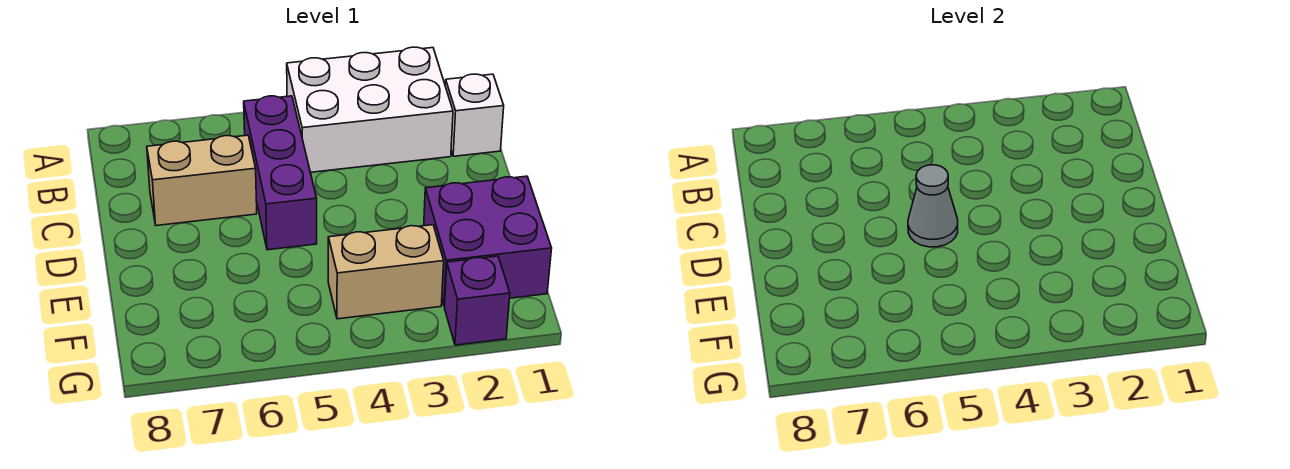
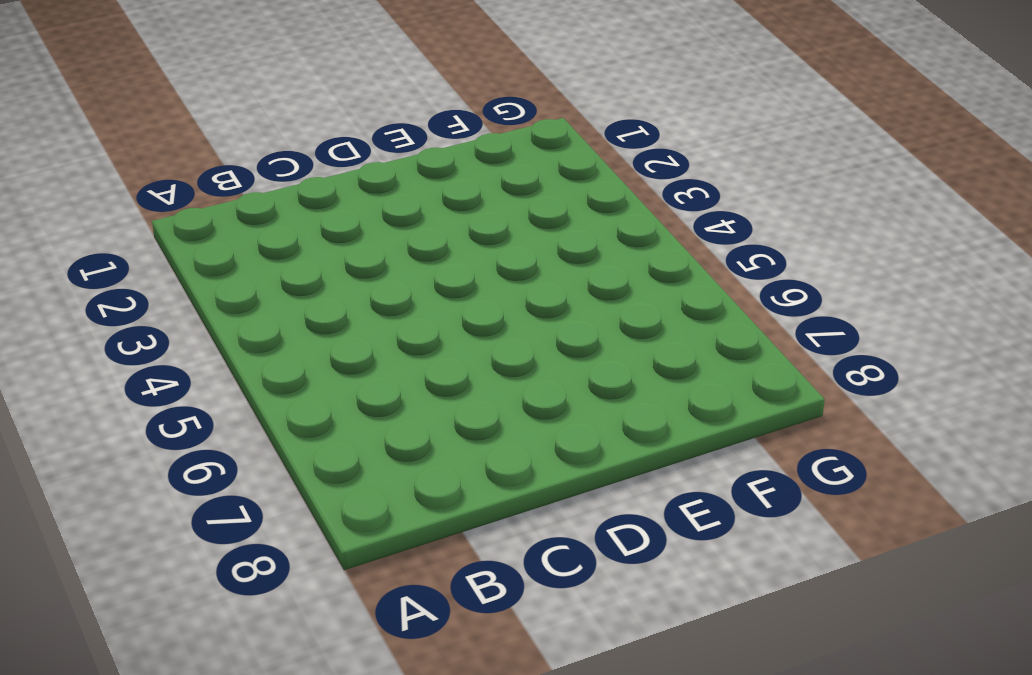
none -> white 2x3 brick [287,47,453,172]
none -> white 1x1 brick [445,74,504,156]

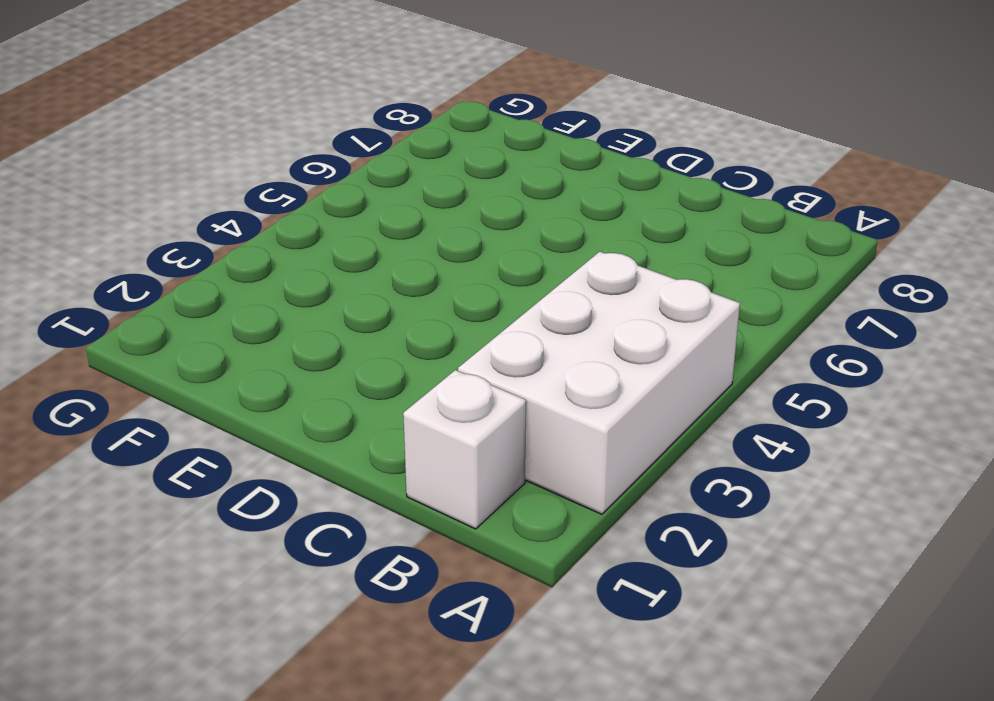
none -> purple 1x3 brick [244,96,317,250]
none -> tan 1x2 brick [147,135,257,226]

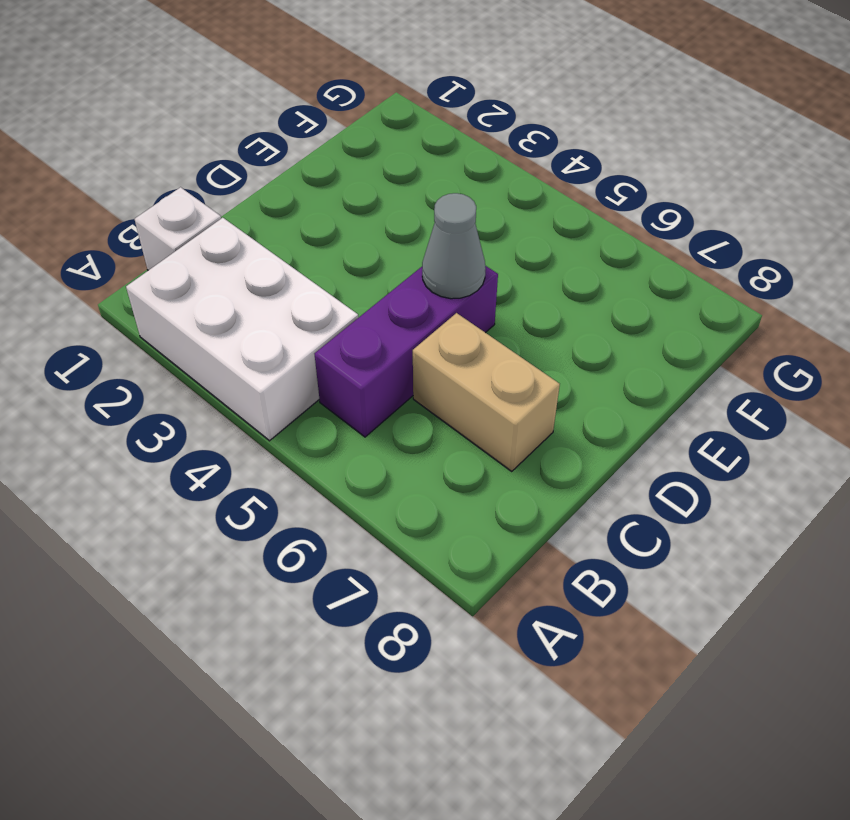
none -> purple 2x2 brick [424,176,552,306]
none -> tan 1x2 brick [328,225,444,319]

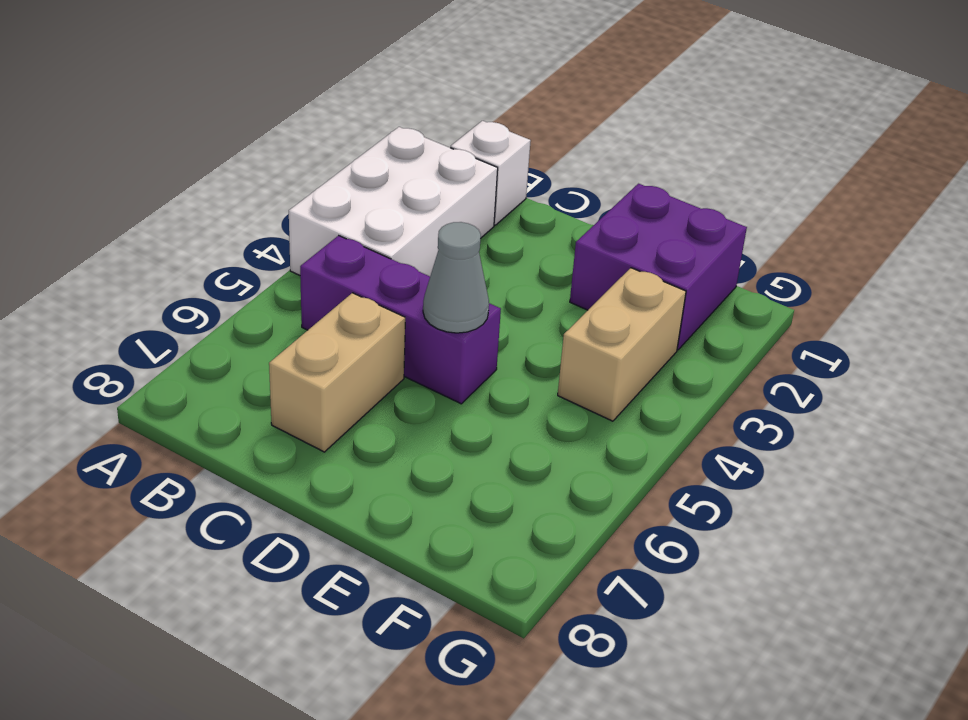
none -> purple 1x1 brick [444,256,510,345]

